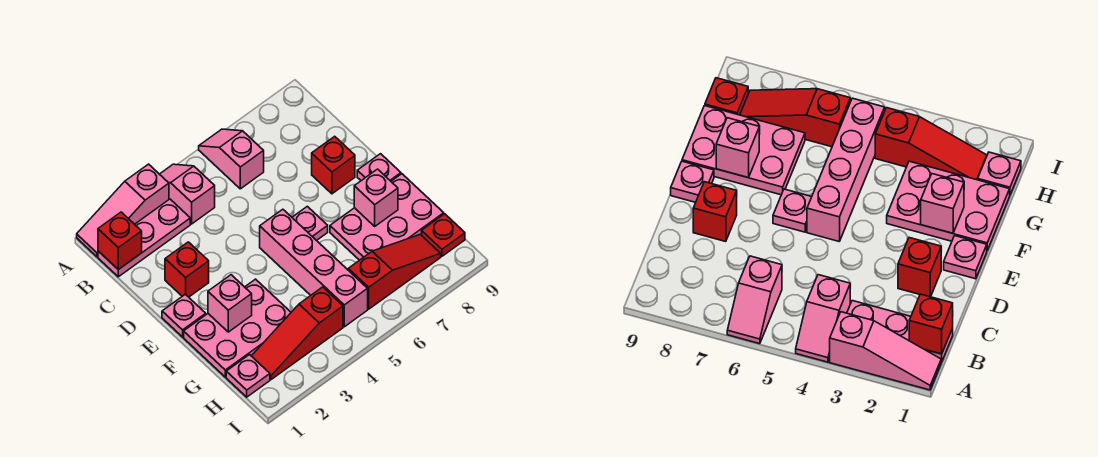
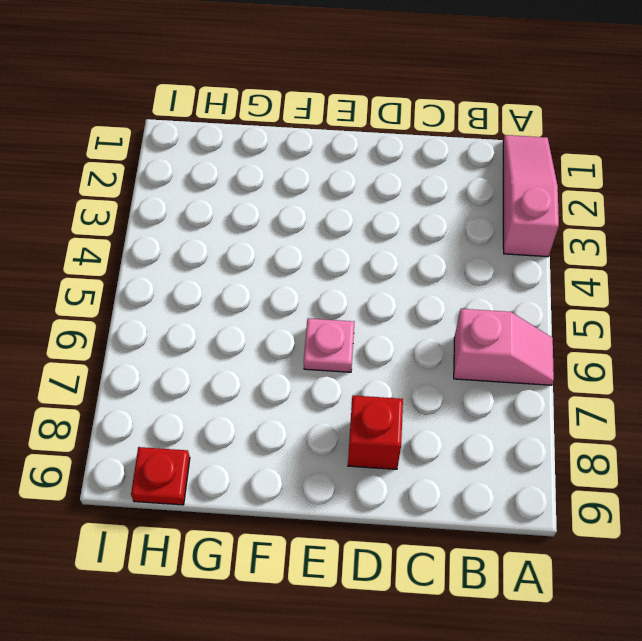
none -> pink 1x2 slope [160,164,215,224]
none -> pink 1x3 plate [98,199,190,277]
none -> red 1x1 brick [165,242,209,297]

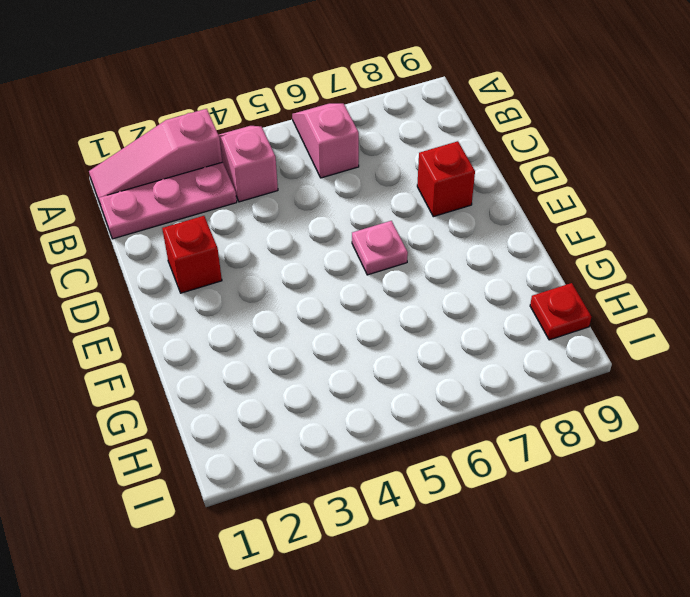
none -> pink 1x1 plate [162,294,206,337]
none -> pink 1x4 brick [260,209,368,327]
none -> pink 1x1 plate [357,154,401,181]

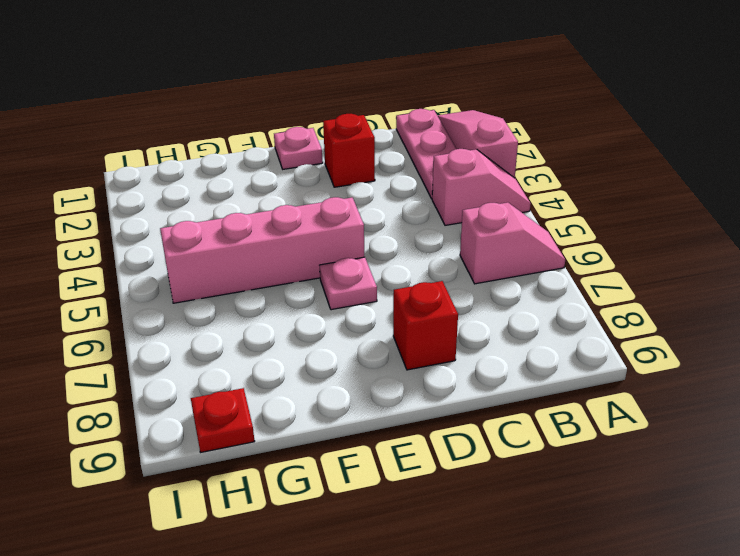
none -> pink 1x1 plate [357,154,401,181]
none -> pink 2x3 plate [184,279,291,377]
none -> pink 2x3 plate [330,174,444,260]

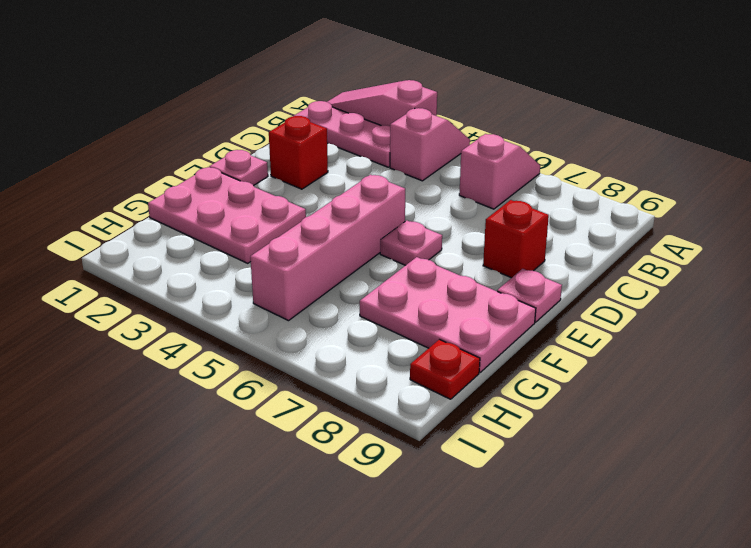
none -> pink 1x1 plate [226,355,270,397]
none -> red 1x3 slope [252,287,343,380]
none -> red 1x3 slope [348,234,441,309]

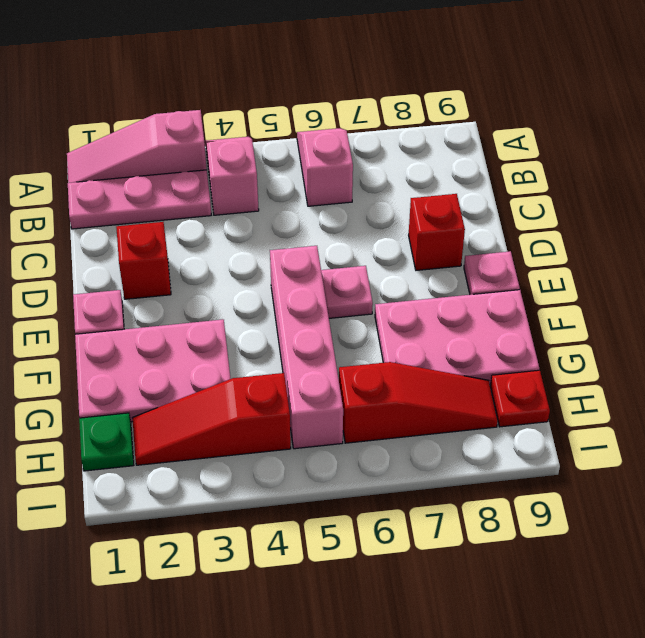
green 1x1 plate [79,413,134,471] -> pink 1x1 plate [226,355,270,397]
none -> red 1x1 brick [98,212,142,270]
none -> pink 1x1 brick [208,275,252,332]
none -> pink 1x1 brick [354,169,398,226]

